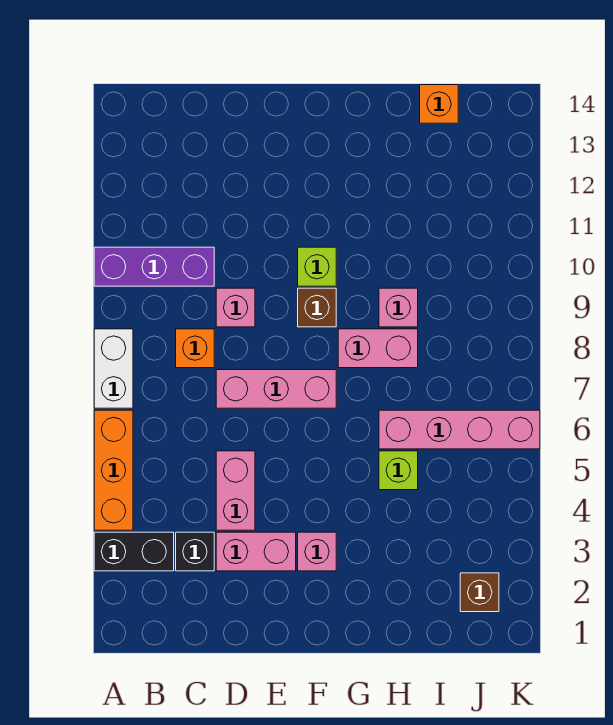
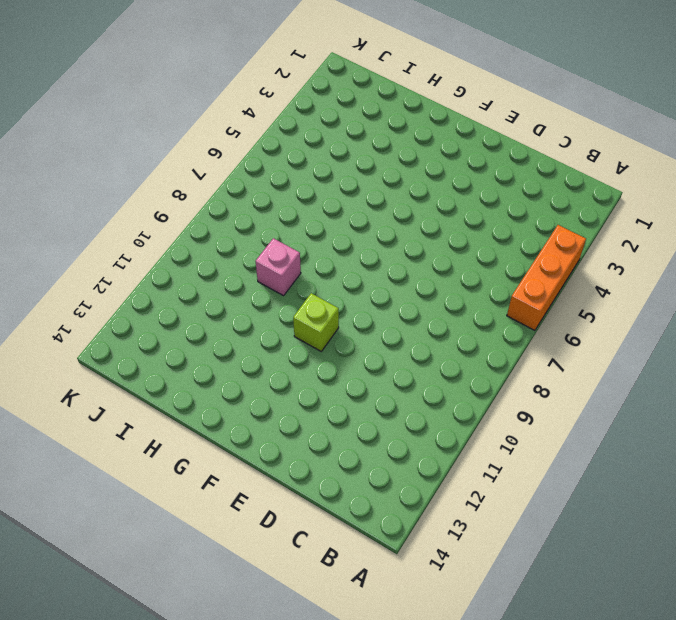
none -> black 1x2 brick [94,532,174,571]
none -> white 1x2 brick [94,329,133,408]
none -> purple 1x3 brick [94,247,214,286]

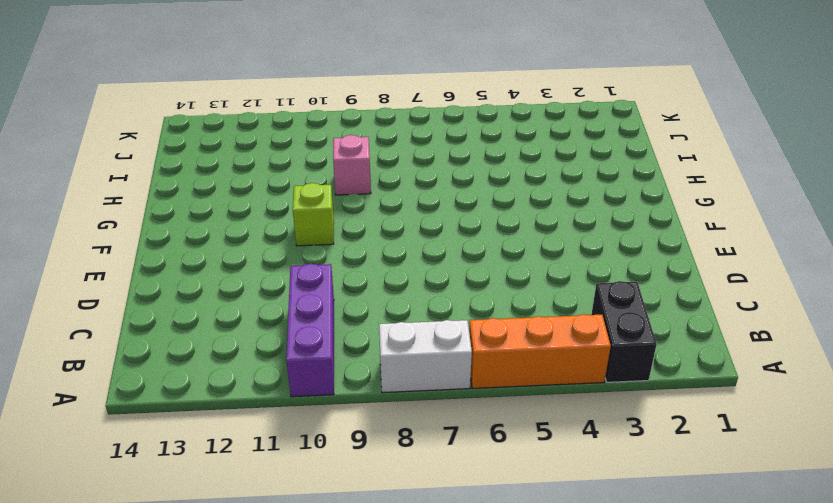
none -> black 1x1 brick [176,532,214,571]
none -> orange 1x1 brick [176,329,214,368]
none -> pink 1x2 brick [216,532,296,571]

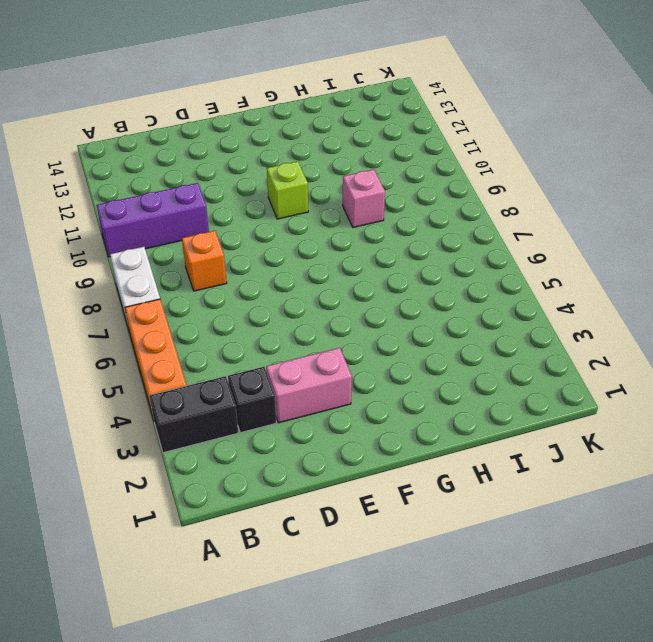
none -> pink 1x2 brick [216,451,255,530]
none -> pink 1x3 brick [216,370,336,408]
none -> pink 1x1 brick [216,288,255,327]

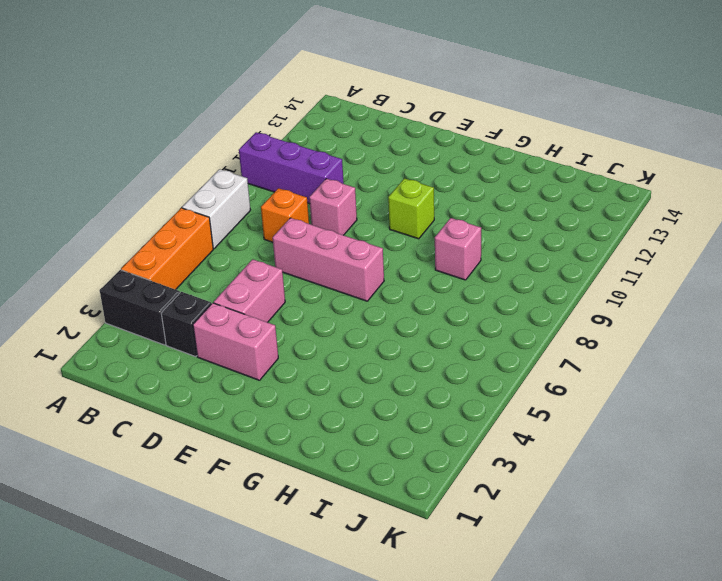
none -> pink 1x1 brick [298,532,336,571]
none -> brown 1x1 brick [298,288,336,327]
none -> pink 1x2 brick [338,329,418,368]

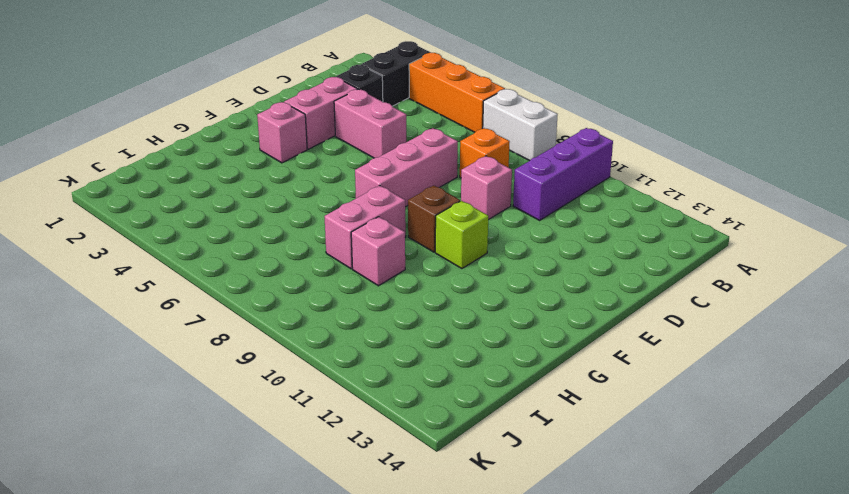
none -> lime 1x1 brick [379,451,418,490]
none -> pink 1x4 brick [379,410,540,449]
none -> orange 1x1 brick [420,85,458,123]

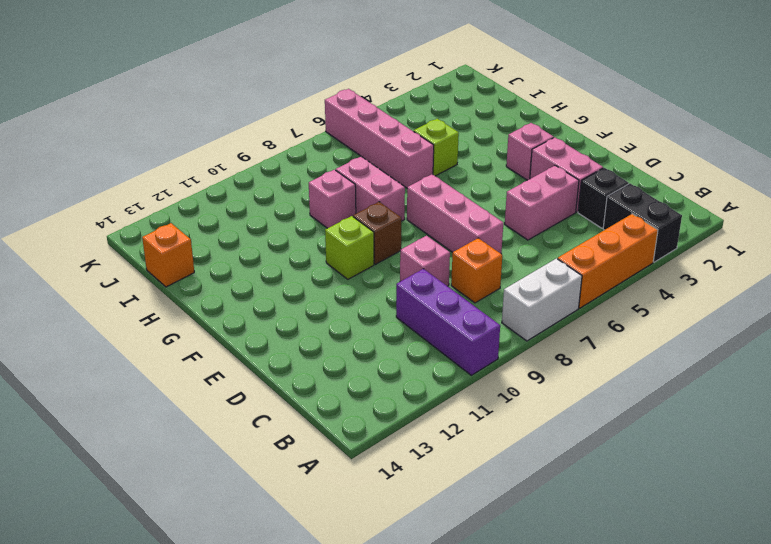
none -> brown 1x1 brick [460,573,499,612]

